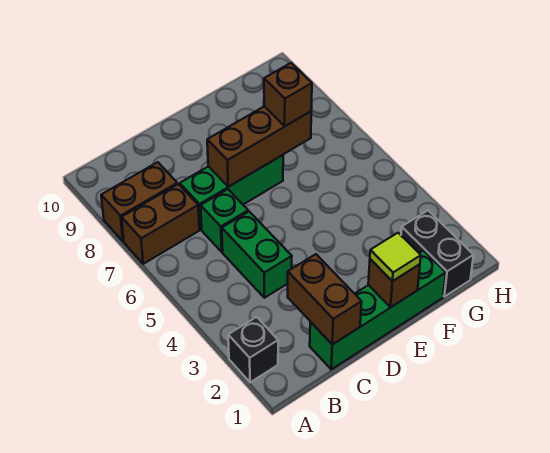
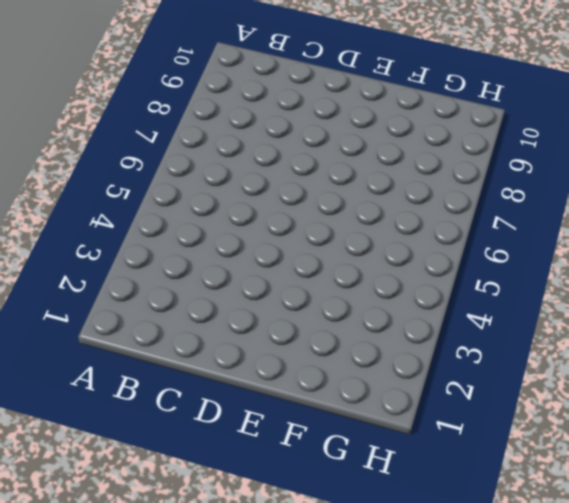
none -> black 1x1 brick [228,317,278,382]
none -> brown 1x2 brick [122,184,199,264]
none -> brown 1x2 brick [101,162,177,241]

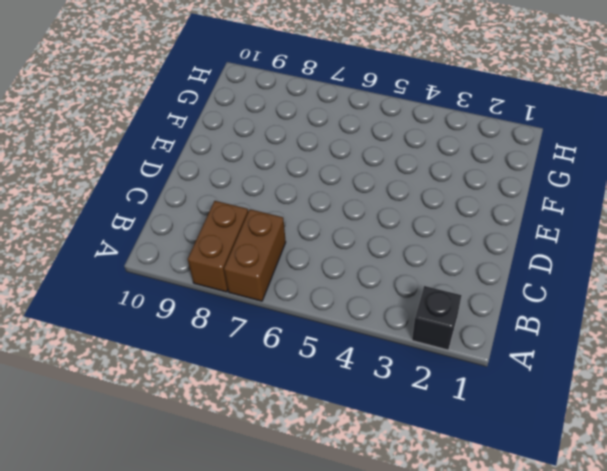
none -> green 1x4 brick [310,250,446,369]
none -> green 1x2 brick [222,212,292,298]
none -> green 1x1 brick [201,189,248,252]

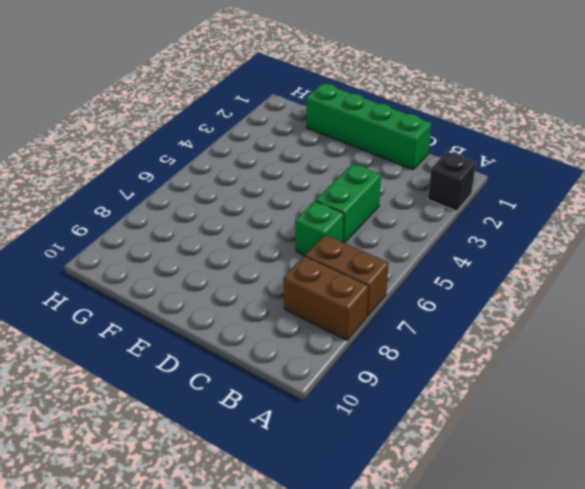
none -> green 1x3 brick [180,155,283,230]
none -> black 1x2 brick [401,211,474,297]
none -> brown 1x2 brick [288,254,362,345]

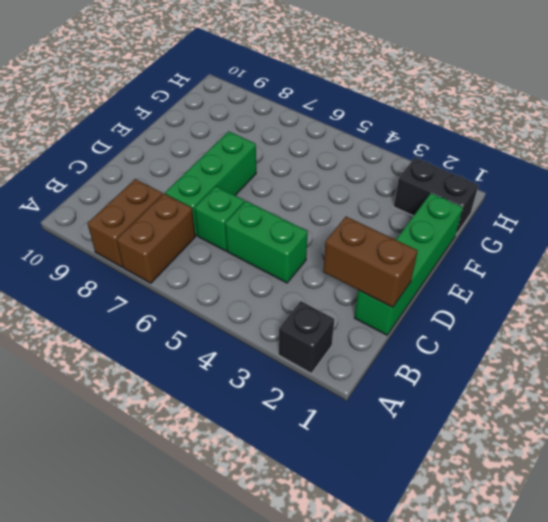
none -> brown 1x3 brick [207,106,311,187]
none -> brown 1x1 brick [368,259,420,307]
none -> lime 1x1 tile [370,233,421,281]

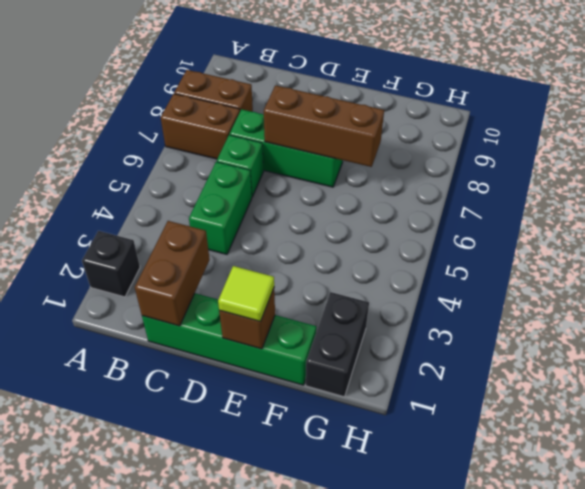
none -> brown 1x1 brick [264,63,312,126]

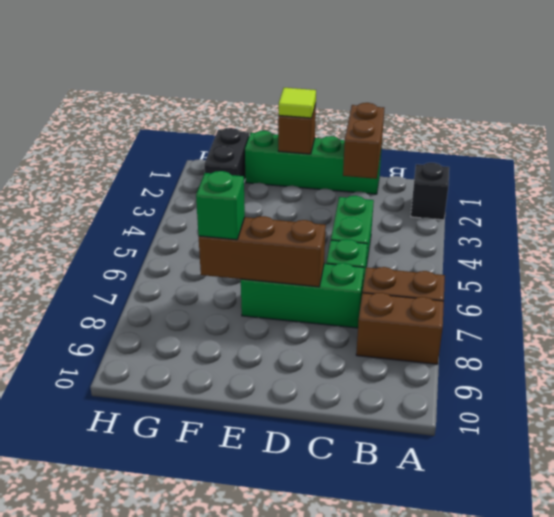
green 1x1 brick [196,171,245,240] -> brown 1x1 brick [264,63,312,126]

